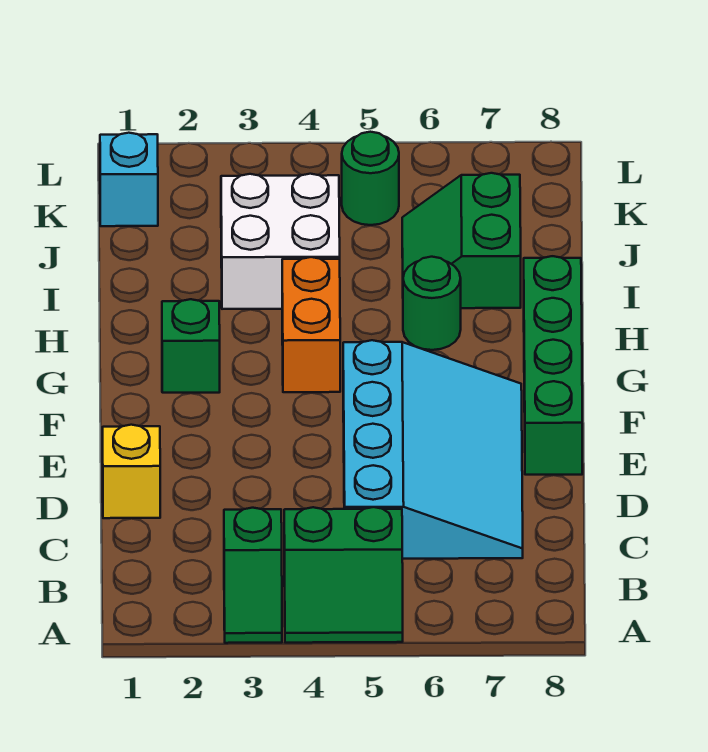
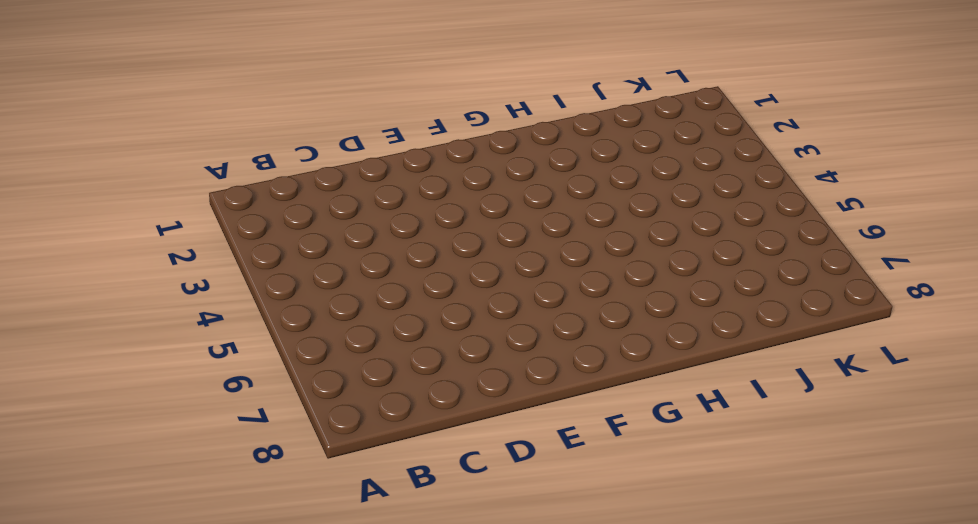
none -> green 1x2 slope [224,508,282,643]
none -> green 2x2 slope [284,507,403,643]
none -> cyan 3x4 slope [343,340,523,559]

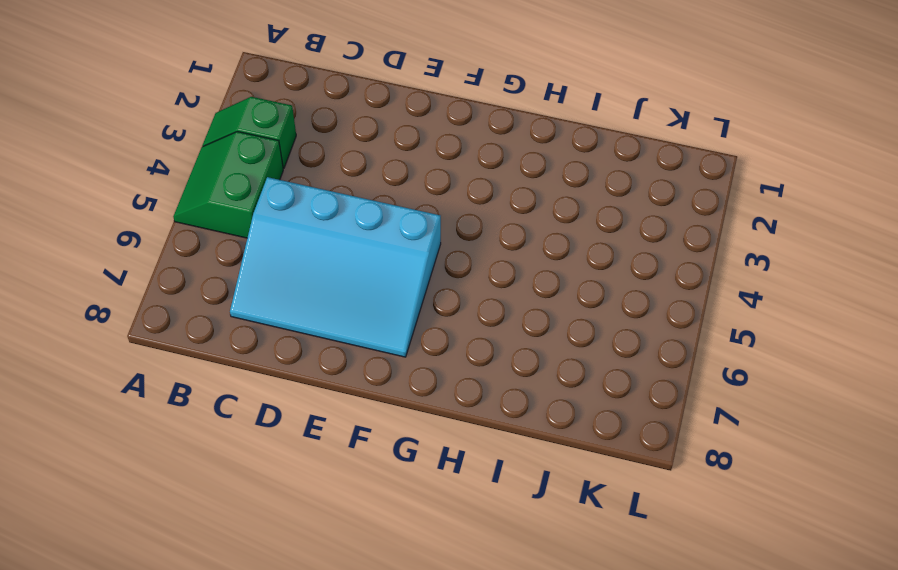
none -> yellow 1x1 brick [103,425,160,518]
none -> green 1x4 brick [524,256,582,475]
none -> green 1x1 brick [162,299,220,393]

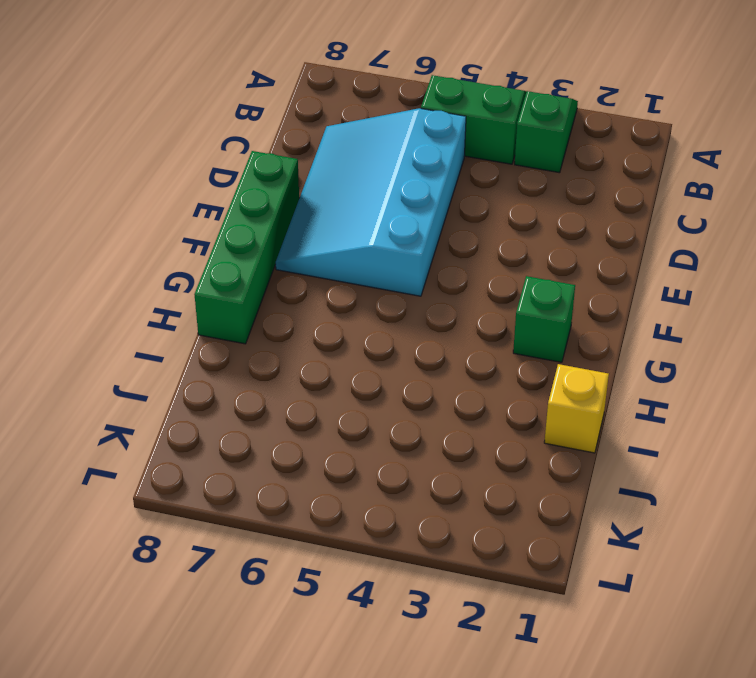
yellow 1x1 brick [544,364,609,453] -> yellow 1x1 brick moved to [103,425,160,518]
none -> orange 1x2 brick [282,257,340,392]
none -> green 1x1 round brick [403,257,461,350]
none -> white 2x2 brick [221,174,340,309]

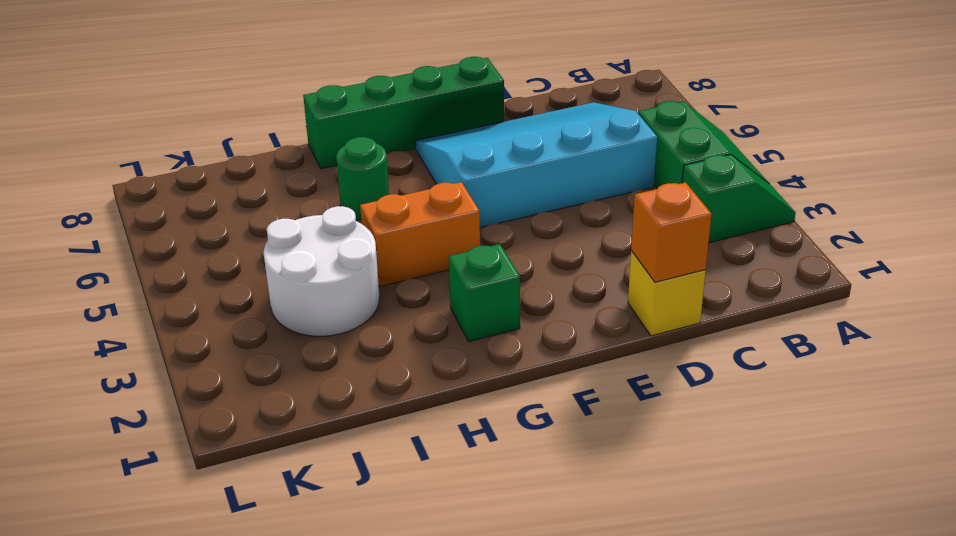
orange 1x1 brick [631,183,711,282] -> none
white 2x2 round brick [264,206,380,336] -> white 2x2 brick [221,174,340,309]
none -> green 2x2 slope [402,173,521,308]
none -> cyan 1x1 brick [100,133,158,226]
none -> green 1x1 round brick [342,132,399,225]

